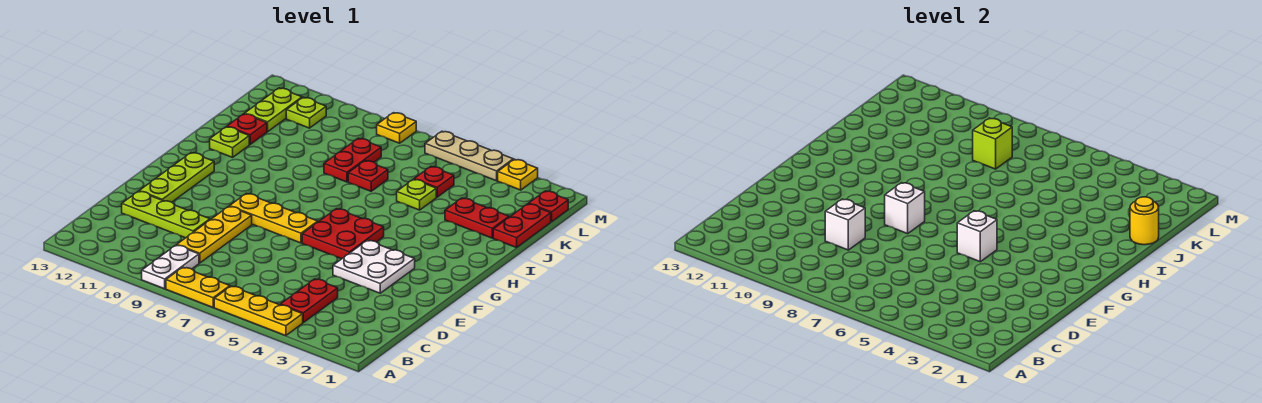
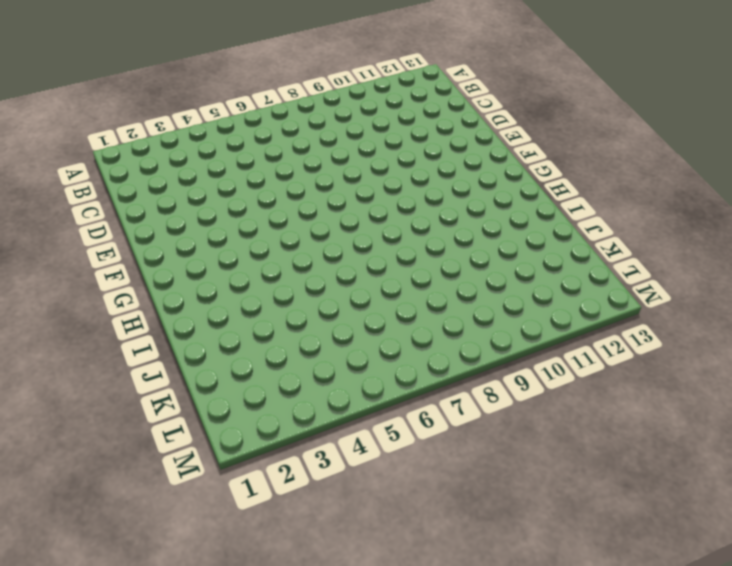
none -> yellow 1x3 plate [214,286,303,336]
none -> yellow 1x2 plate [166,267,230,307]
none -> white 1x2 plate [142,245,199,289]

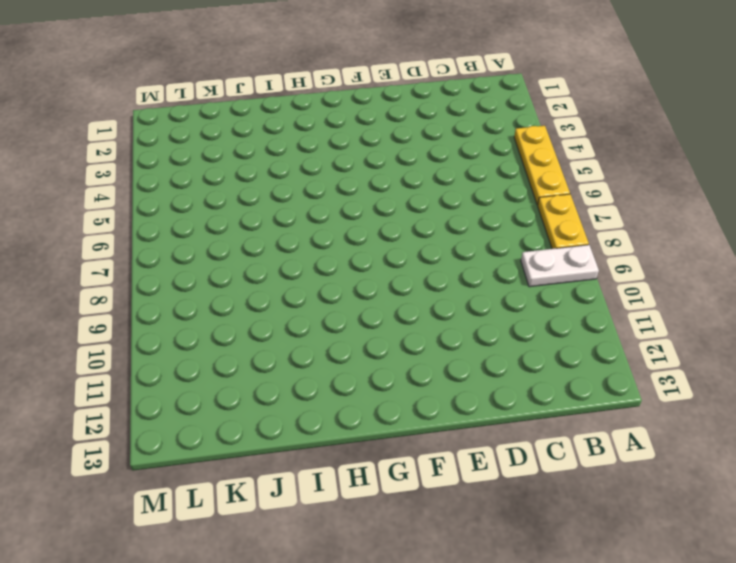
none -> red 1x2 plate [280,279,338,323]
none -> yellow 1x3 plate [177,206,252,263]
none -> lime 1x3 plate [122,191,210,238]

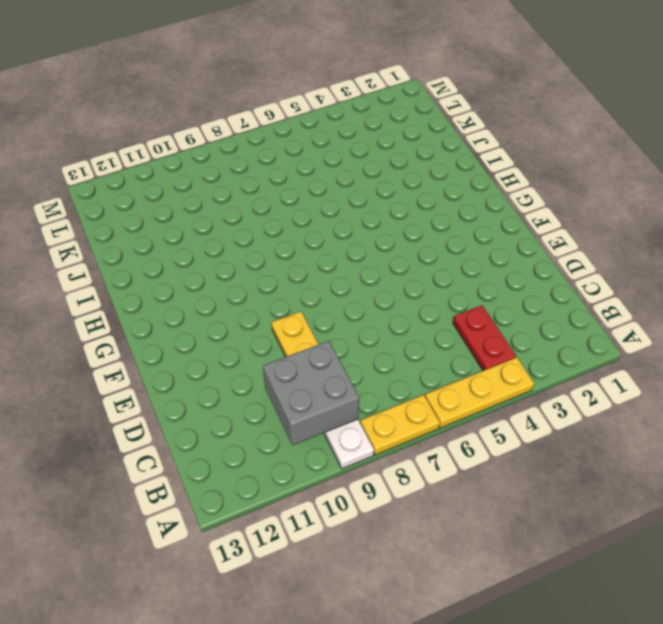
grey 2x2 brick [263,341,359,445] -> none
none -> lime 1x3 plate [122,191,210,238]
none -> white 2x2 plate [333,240,415,293]
none -> lime 1x3 plate [139,153,214,202]

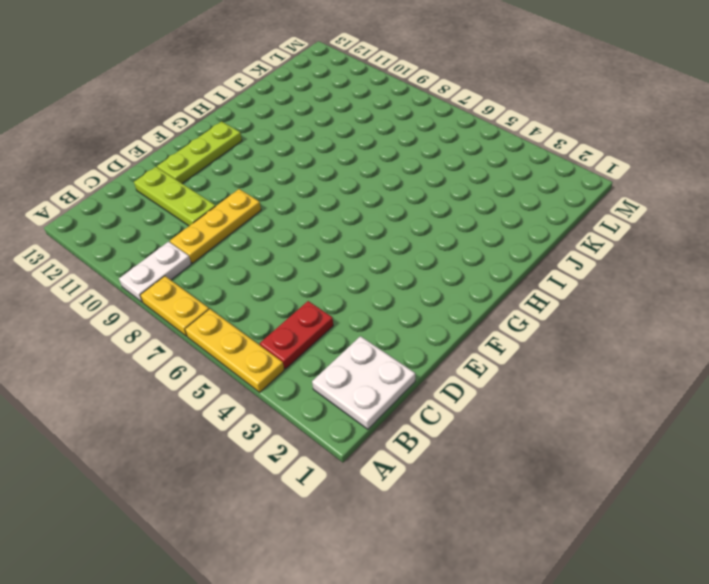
white 2x2 plate [312,336,415,429] -> white 2x2 plate moved to [333,240,415,293]
none -> red 2x2 plate [302,209,384,259]
none -> yellow 1x3 plate [230,194,318,243]
none -> lime 1x1 plate [210,127,249,157]

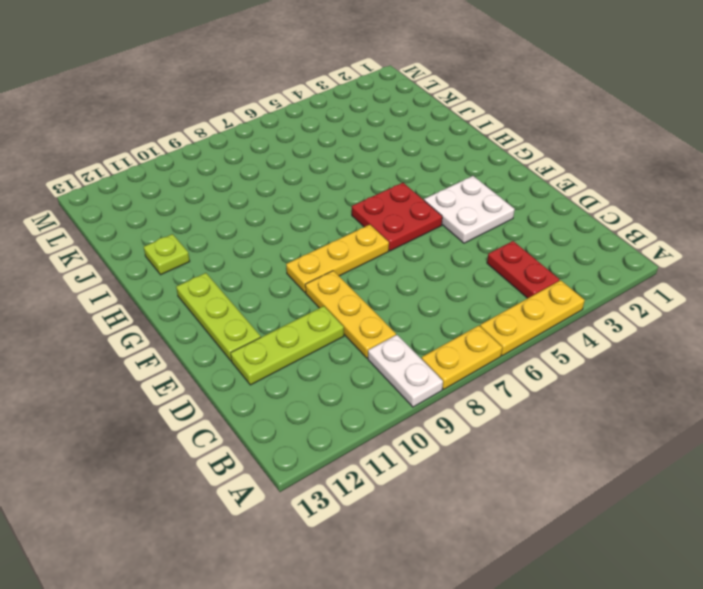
none -> red 1x2 plate [493,204,551,248]
none -> red 1x2 plate [445,198,509,238]
none -> lime 1x1 plate [397,179,436,210]

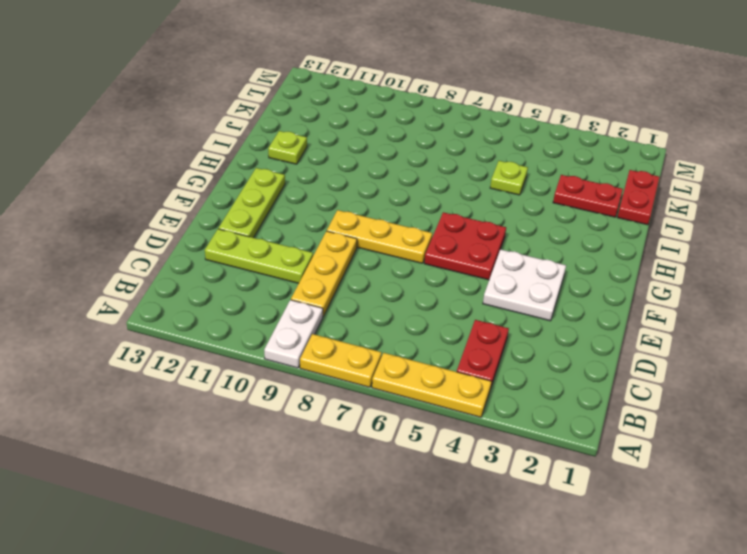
none -> red 1x1 plate [348,161,388,191]
none -> red 1x2 plate [324,138,381,182]
none -> red 1x1 plate [227,114,267,144]

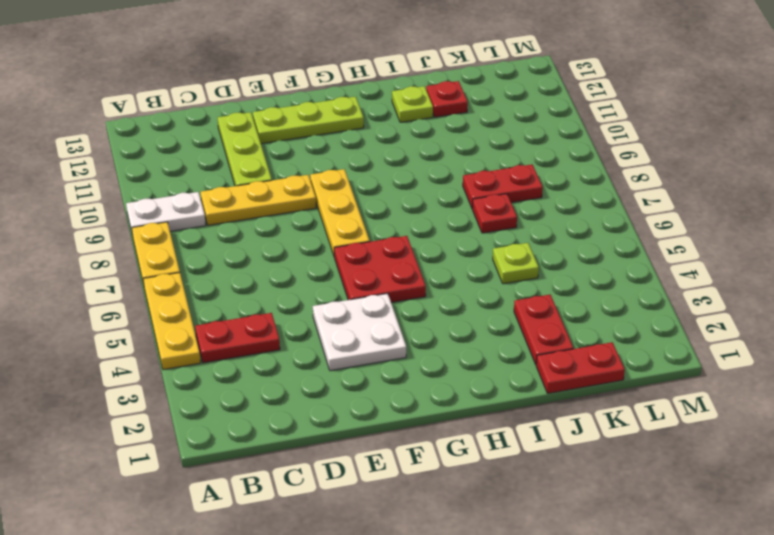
none -> red 1x1 plate [414,167,454,197]
none -> lime 1x2 plate [245,88,302,132]
none -> red 1x1 plate [529,191,568,222]

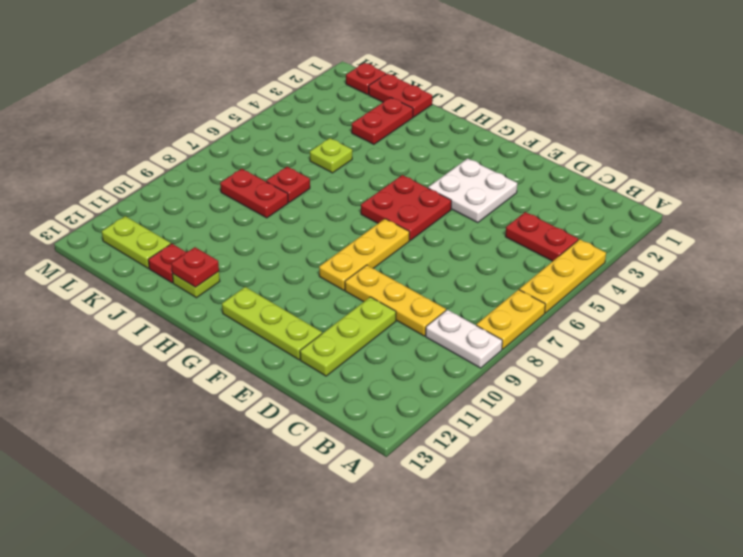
red 1x1 plate [171,247,219,287] -> red 1x1 plate moved to [414,167,454,197]
none -> lime 1x1 plate [286,97,326,128]
none -> yellow 1x1 plate [498,159,538,190]
none -> tan 1x3 plate [425,131,513,181]

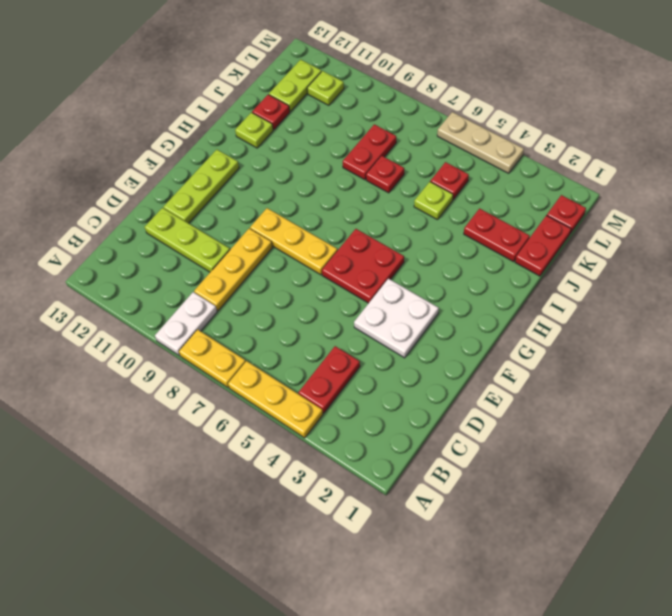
none -> yellow 1x1 plate [498,159,538,190]
none -> yellow 1x1 plate [377,113,416,143]
none -> white 1x1 brick [825,199,865,250]

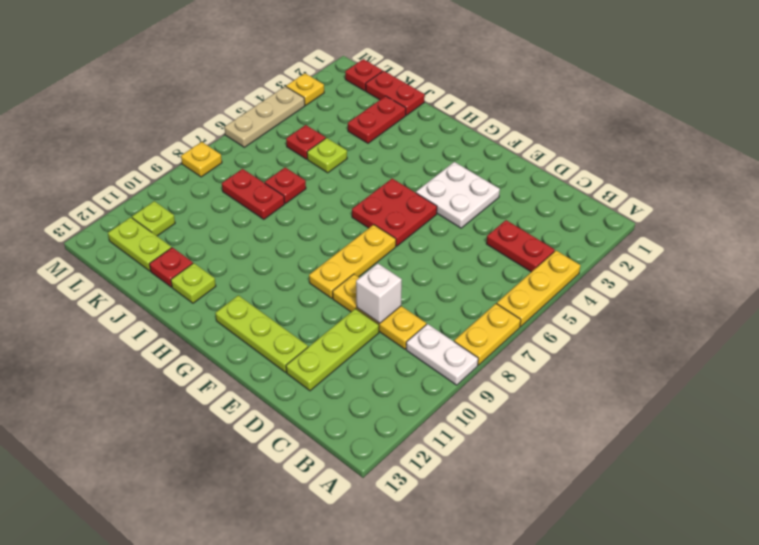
none -> white 1x1 brick [957,211,997,262]
none -> white 1x1 brick [885,183,925,234]
none -> yellow 1x1 round brick [1130,197,1159,245]

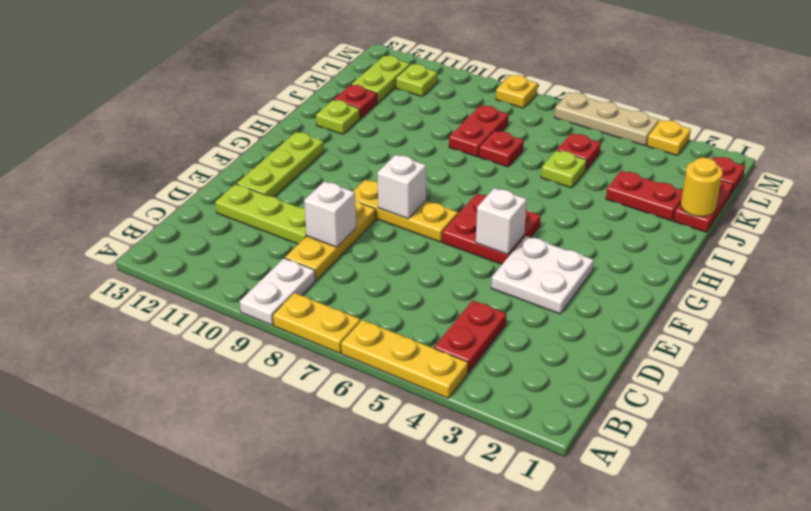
none -> lime 1x1 brick [973,118,1012,169]

